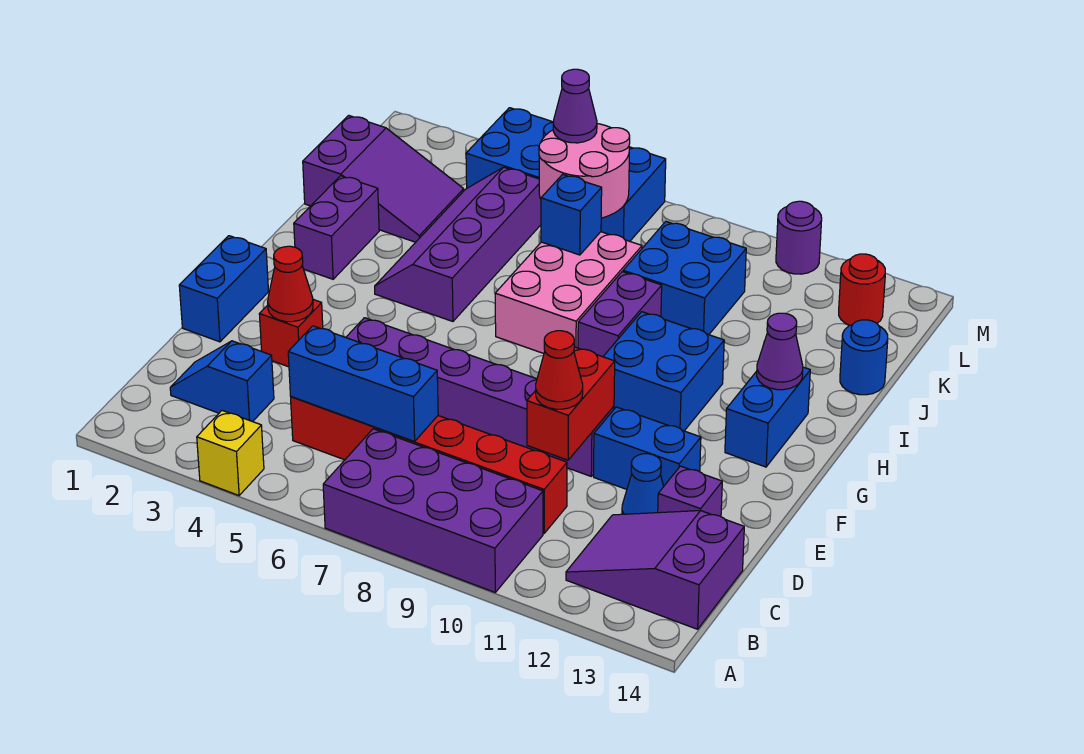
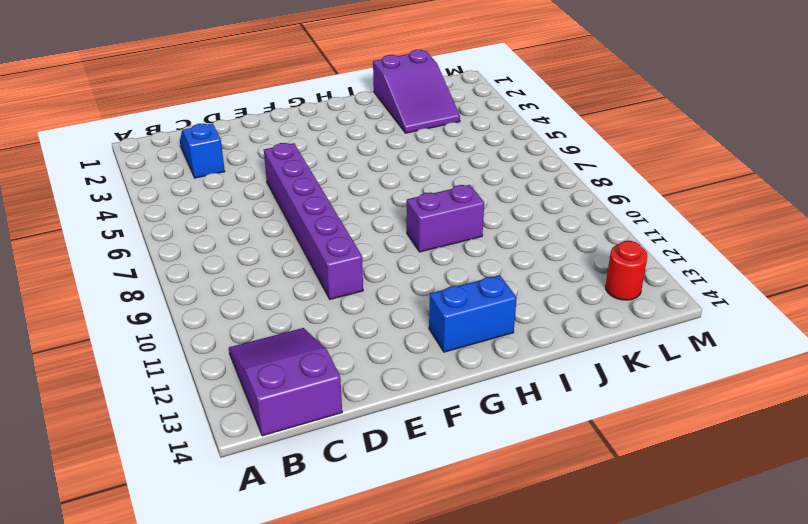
none -> yellow 1x1 brick [197,411,264,495]
none -> purple 2x4 brick [323,429,543,592]
none -> red 1x6 brick [291,397,567,533]
none -> blue 1x1 cone [622,454,664,514]

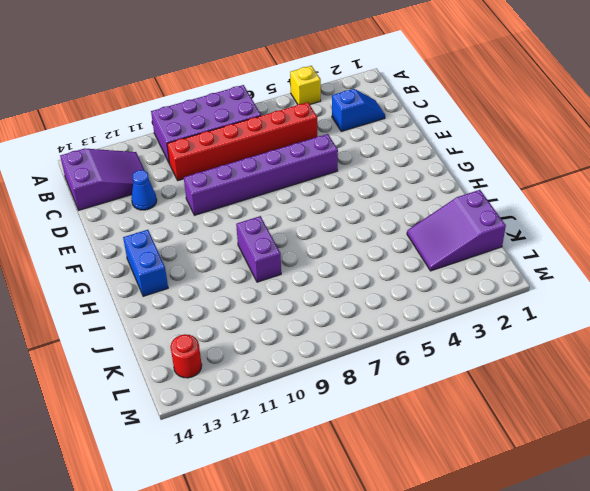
none -> purple 1x1 brick [658,466,722,516]
none -> blue 1x2 brick [179,236,269,342]
none -> red 1x1 brick [259,300,323,367]
none -> blue 1x2 brick [594,407,701,489]

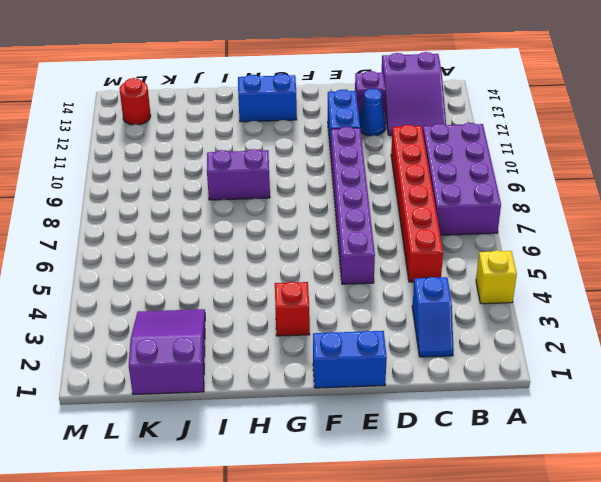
red 1x1 brick [275,282,310,336] -> red 1x1 brick moved to [259,300,323,367]
none -> blue 2x2 brick [603,312,724,431]
none -> purple 1x2 brick [294,176,379,279]
none -> purple 2x4 slope [375,167,541,321]
none -> pink 2x3 brick [495,232,642,354]

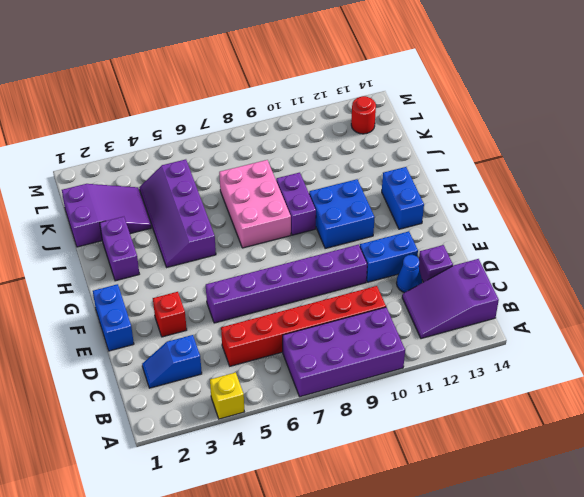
none -> blue 2x2 brick [623,222,746,335]
none -> blue 1x1 round brick [840,320,888,395]
none -> blue 2x4 brick [466,108,666,241]
none -> purple 1x1 round brick [776,201,822,274]

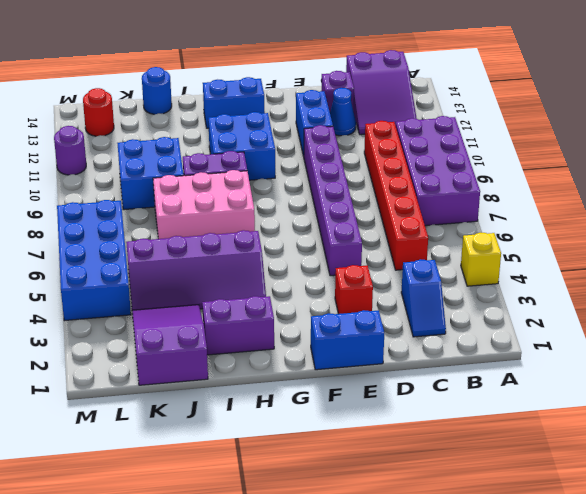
none -> blue 1x3 brick [288,326,438,441]
none -> red 1x2 brick [527,347,615,460]
none -> red 1x1 cone [268,246,313,322]
none -> purple 1x1 cone [757,313,803,390]

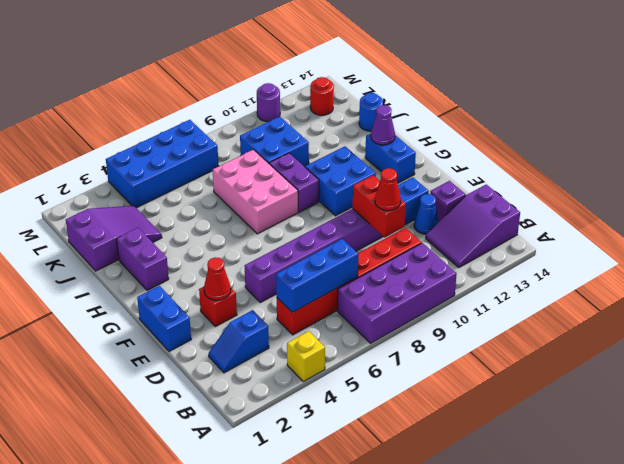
none -> purple 2x4 slope [375,167,541,321]
none -> blue 1x1 brick [541,174,602,255]
none -> pink 2x2 round brick [539,124,630,218]
none -> purple 1x1 cone [553,69,597,143]

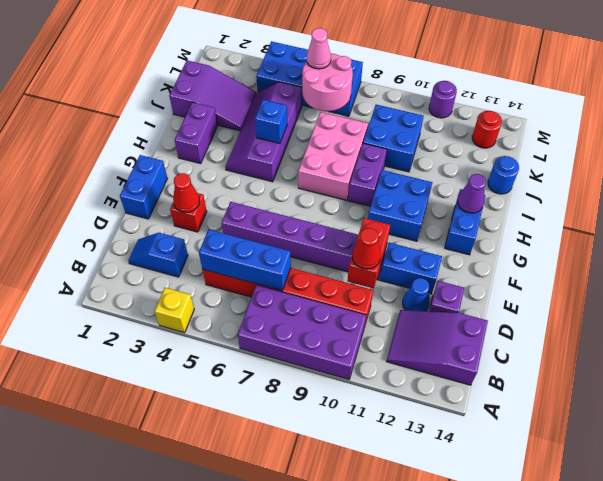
blue 1x1 brick [255,100,287,144] -> blue 1x1 brick moved to [541,174,602,255]
pink 1x1 cone [307,28,331,69] -> purple 1x1 cone [553,69,597,143]

